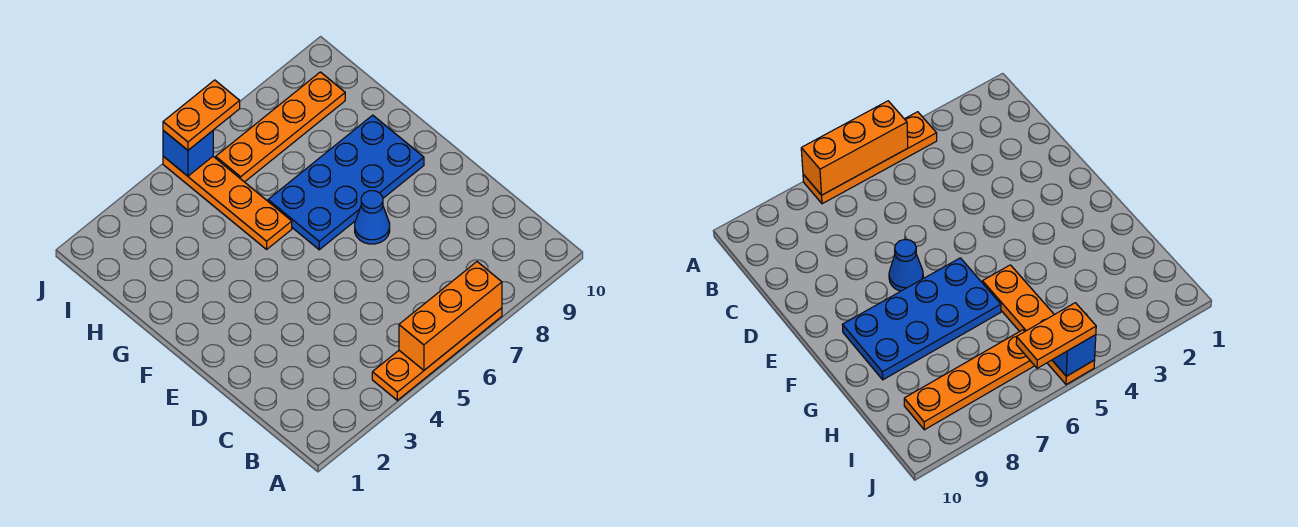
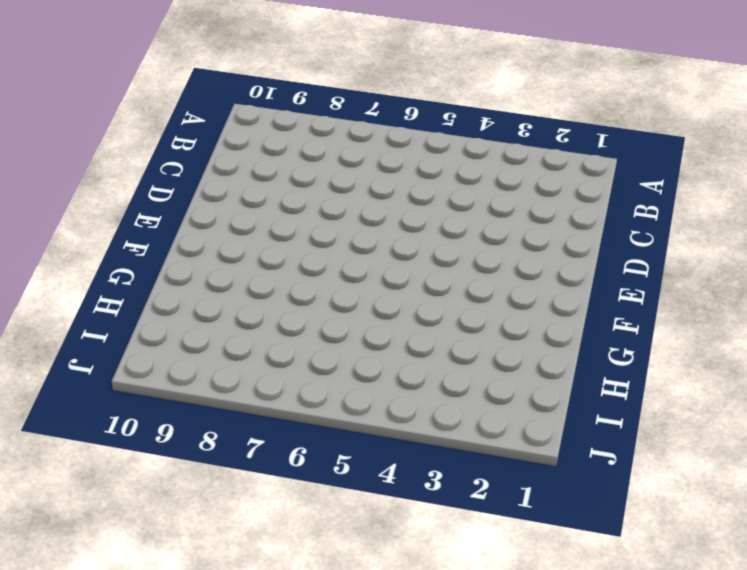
none -> orange 1x4 plate [372,308,502,400]
none -> blue 1x1 cone [355,191,390,244]

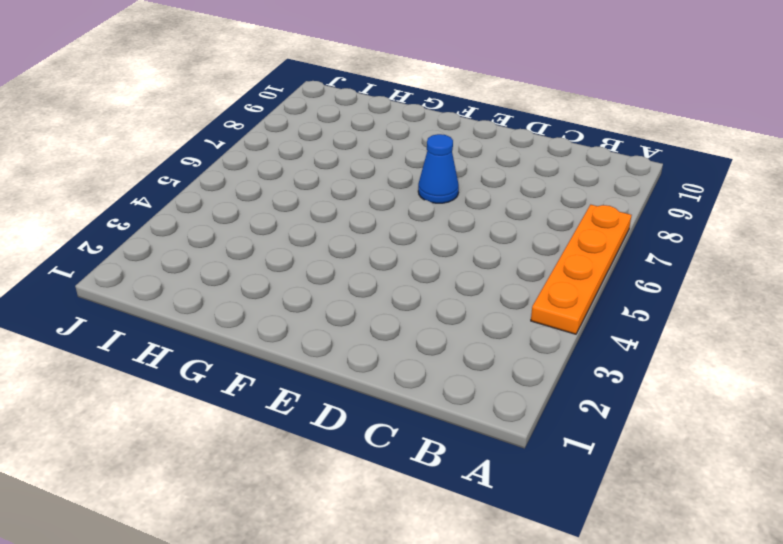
none -> blue 2x4 plate [268,115,424,250]
none -> orange 1x4 plate [163,156,292,249]

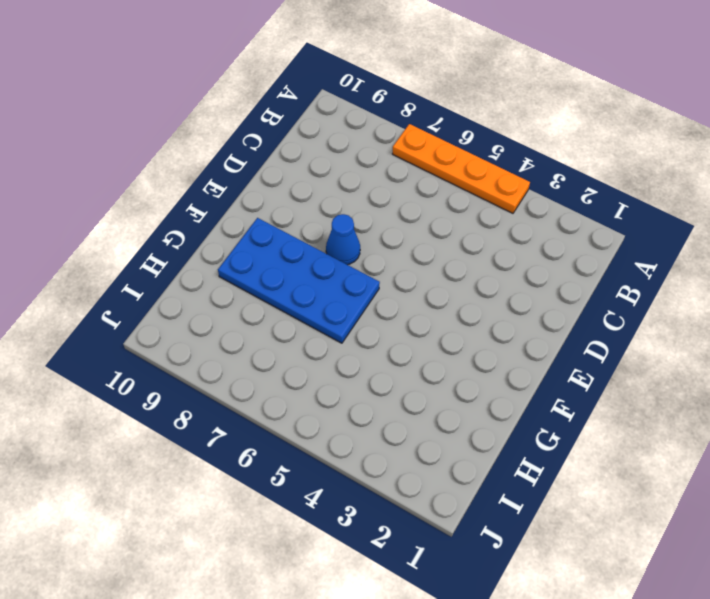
none -> orange 1x4 plate [163,156,292,249]
none -> orange 1x4 plate [216,72,345,182]

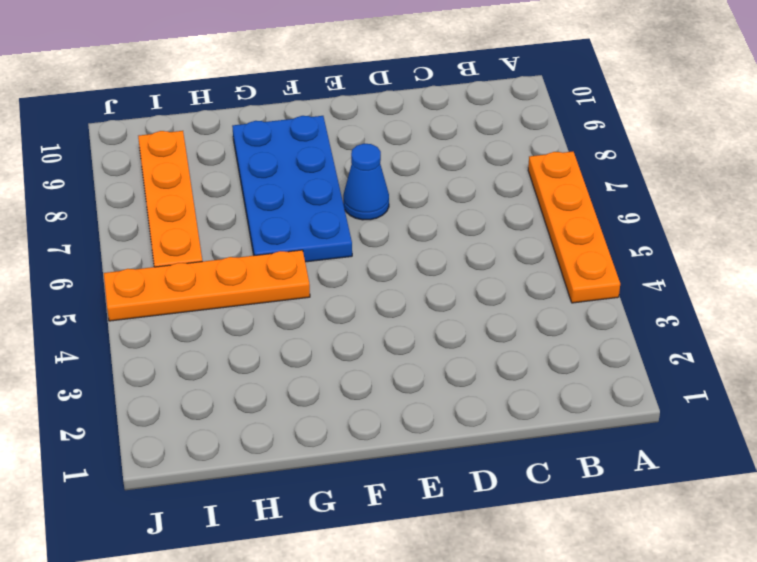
none -> orange 1x3 brick [399,262,502,370]
none -> blue 1x1 brick [163,130,213,176]

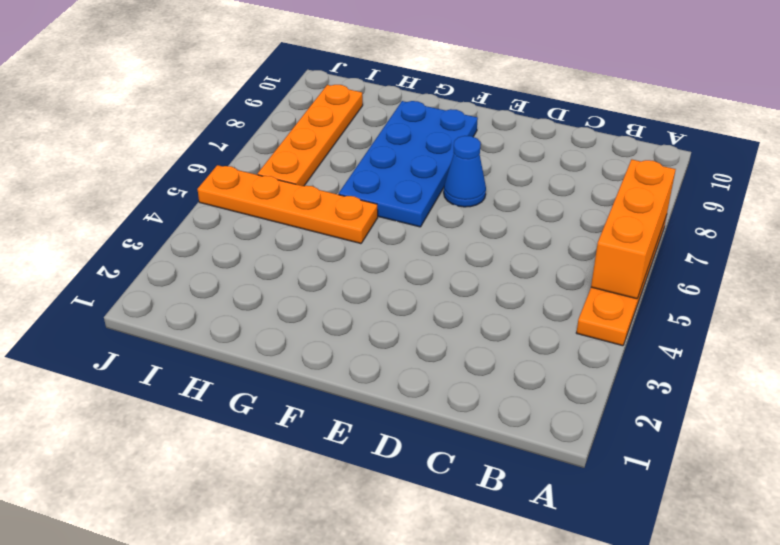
none -> blue 1x1 brick [163,130,213,176]
none -> orange 1x2 plate [163,80,240,150]

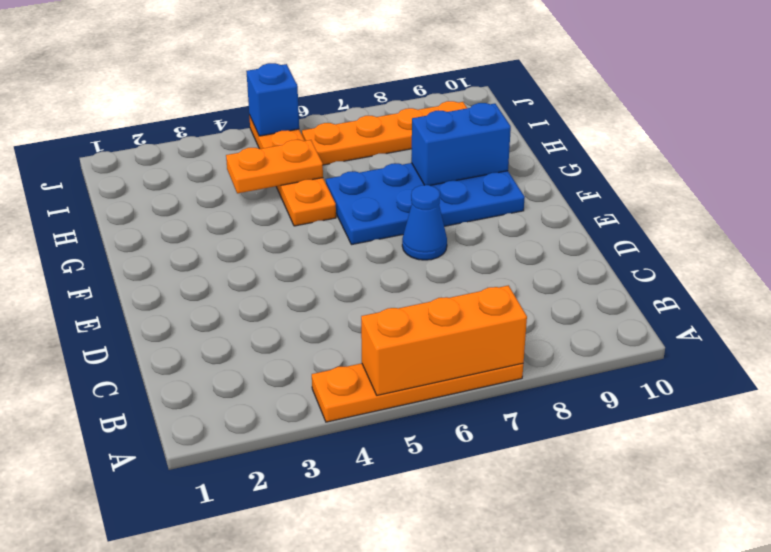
blue 1x2 brick [411,103,511,185] -> none
orange 1x2 plate [226,139,323,193] -> orange 1x2 plate moved to [163,80,240,150]

